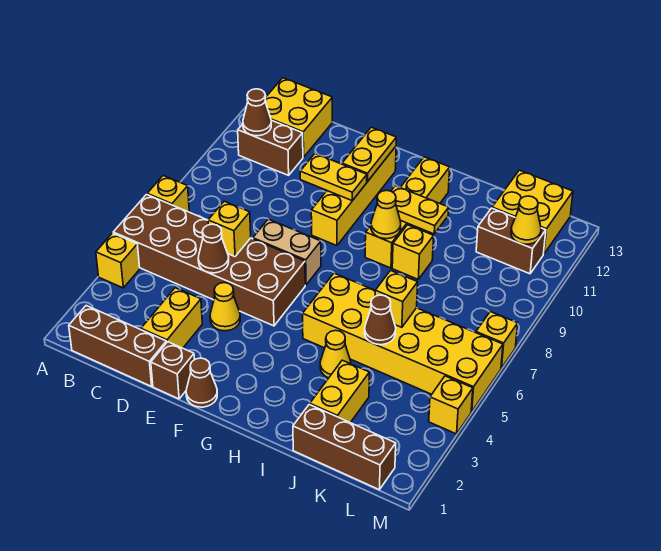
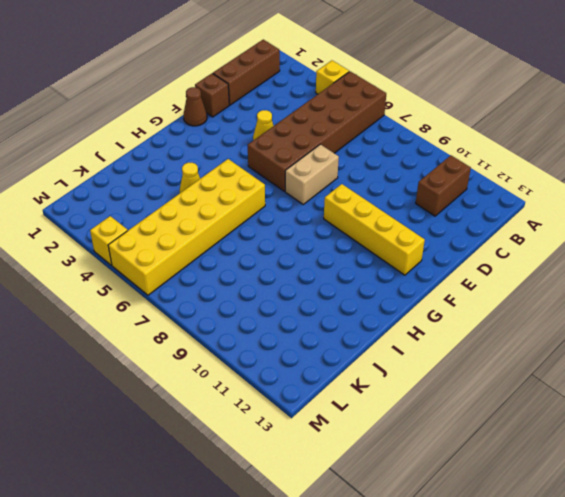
none -> yellow 1x1 brick [147,176,189,212]
none -> yellow 2x2 brick [265,78,332,157]
none -> yellow 1x2 brick [141,288,202,348]
none -> yellow 1x4 brick [365,157,450,268]

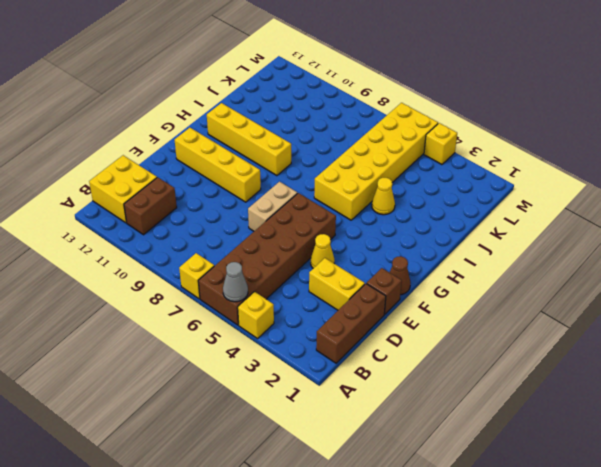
grey 1x1 cone [223,262,248,302] -> none
none -> yellow 1x1 brick [392,225,434,279]
none -> brown 1x3 brick [293,405,396,490]
none -> yellow 1x2 brick [310,360,369,423]
none -> brown 1x2 brick [476,208,546,274]

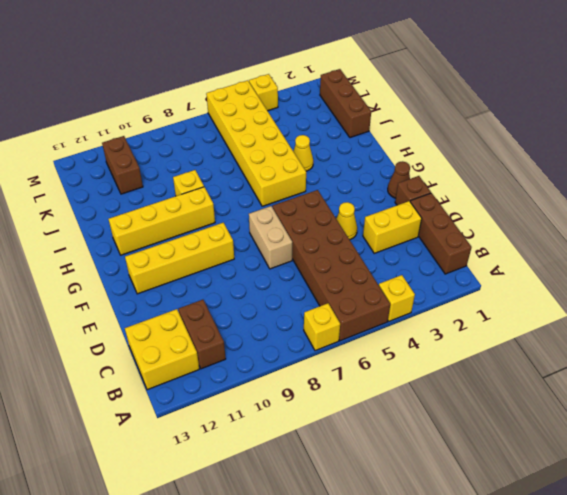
none -> yellow 1x2 brick [310,360,369,423]
none -> yellow 2x2 brick [492,170,573,254]
none -> yellow 1x1 brick [476,312,518,368]
none -> brown 1x1 cone [243,89,271,136]

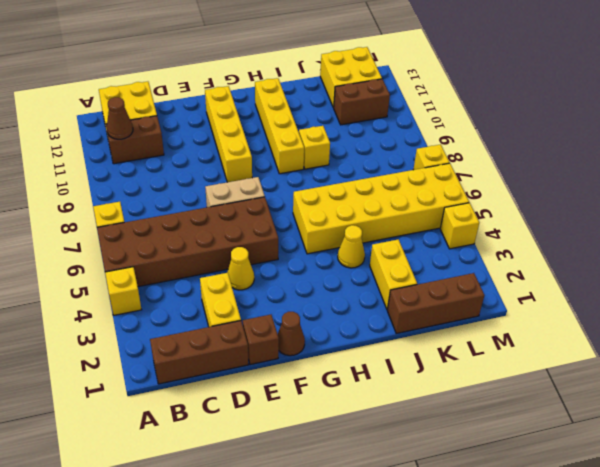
none -> brown 1x1 cone [198,224,229,273]
none -> yellow 1x1 brick [208,201,251,257]
none -> yellow 1x2 plate [300,154,367,201]
none -> yellow 1x2 plate [342,127,396,182]

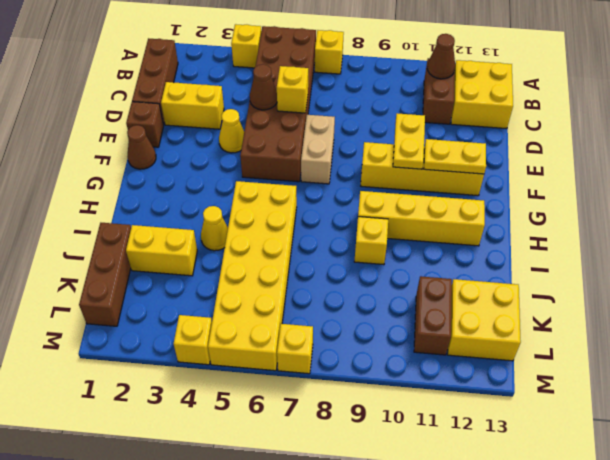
none -> yellow 1x1 cone [371,190,401,239]
none -> yellow 1x2 plate [391,186,449,234]
none -> brown 1x1 cone [365,295,396,345]
none -> yellow 1x1 brick [375,271,418,327]

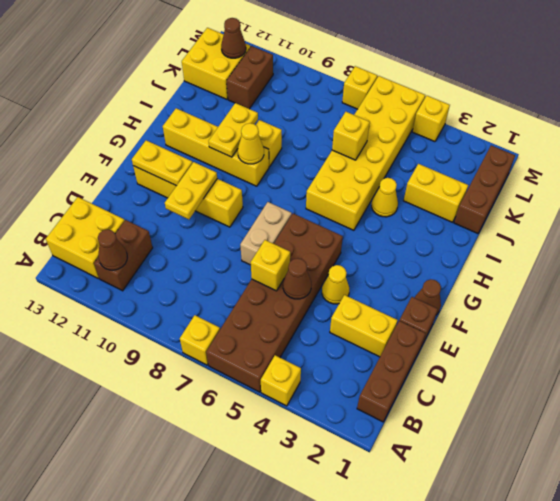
brown 1x1 cone [221,18,246,58] -> brown 1x1 cone moved to [365,295,396,345]
none -> yellow 1x1 cone [511,196,541,244]

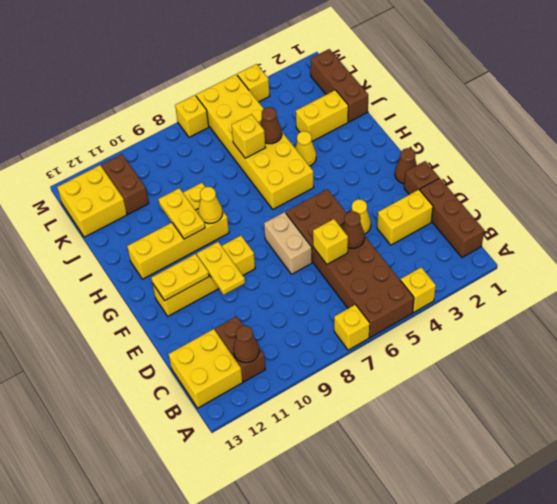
none -> yellow 1x1 cone [511,196,541,244]

